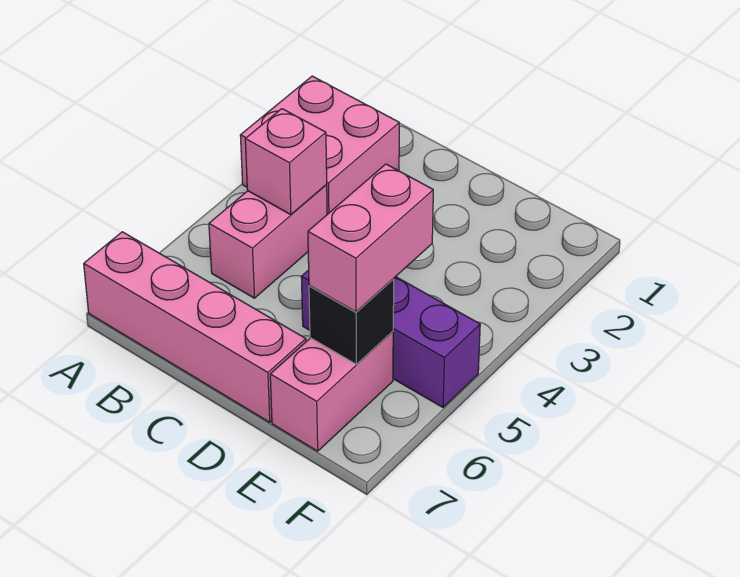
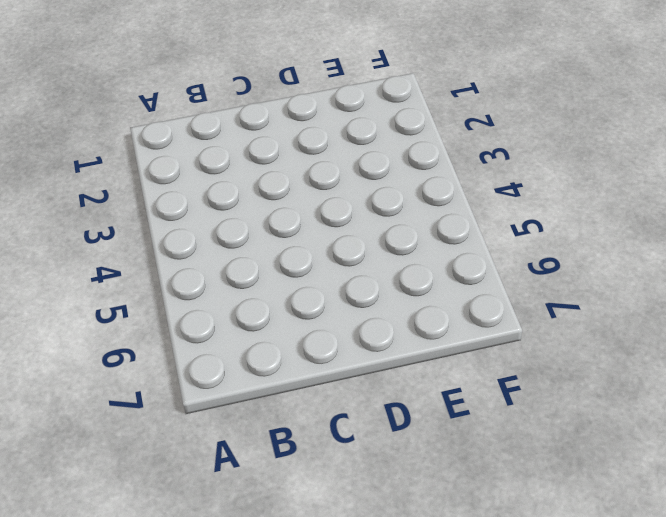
none -> pink 2x2 brick [240,76,399,214]
none -> pink 1x4 brick [84,232,306,422]

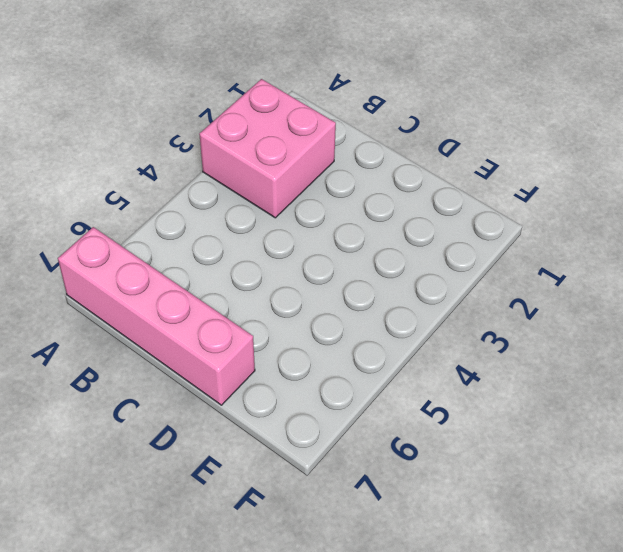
none -> pink 1x2 brick [209,185,327,298]
none -> purple 1x3 brick [301,270,480,407]

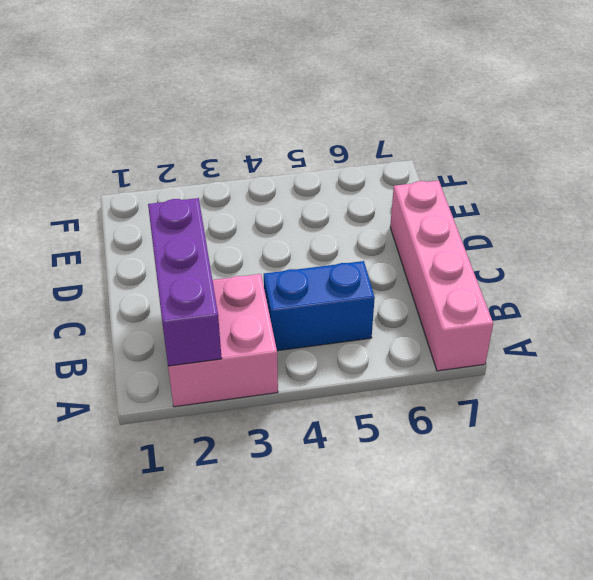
purple 1x3 brick [148,198,222,366] -> purple 1x3 brick moved to [301,270,480,407]
blue 1x2 brick [264,261,375,351] -> pink 1x2 brick [209,185,327,298]
none -> pink 1x2 brick [270,331,393,451]
none -> pink 1x1 brick [245,109,327,215]

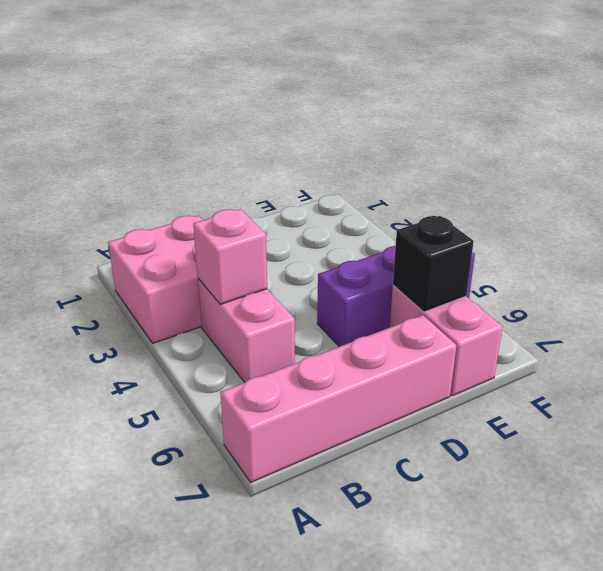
none -> pink 1x2 brick [308,164,433,312]

